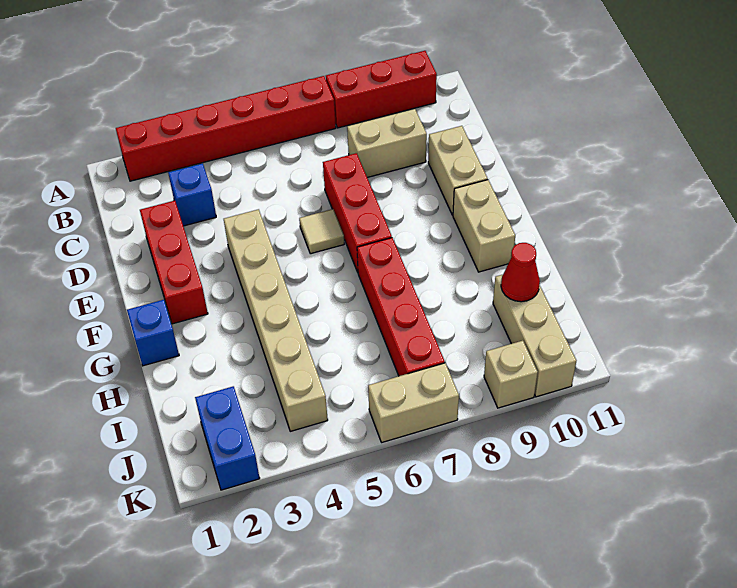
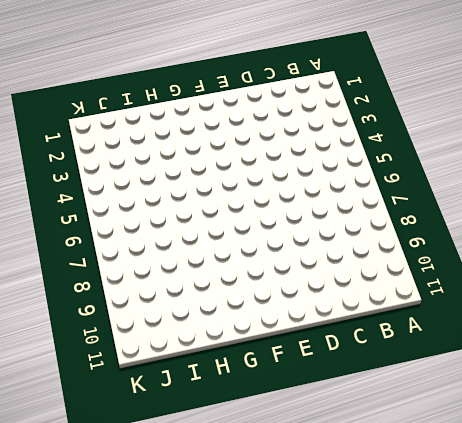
none -> red 1x6 brick [116,76,336,181]
none -> red 1x3 brick [326,51,437,128]
none -> blue 1x1 brick [168,163,216,226]

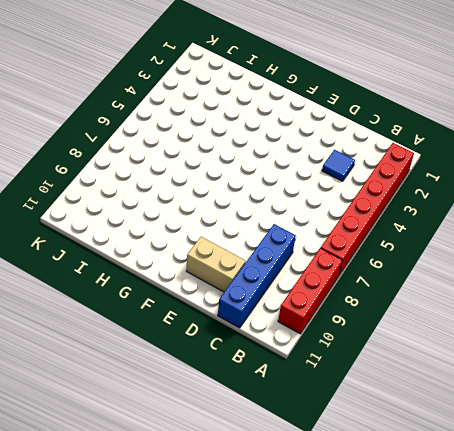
blue 1x1 tile [322,150,355,181] -> blue 1x1 brick [168,163,216,226]
blue 1x4 brick [218,224,296,328] -> tan 1x2 brick [347,109,427,178]
none -> red 1x3 brick [140,201,208,324]
none -> red 1x3 brick [323,153,392,272]
none -> tan 1x6 brick [224,209,328,431]

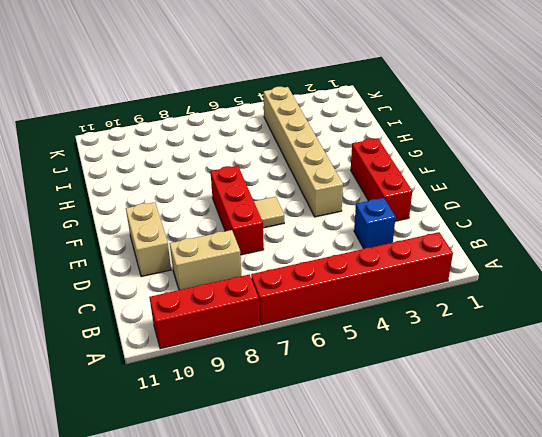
none -> tan 1x2 brick [453,180,515,272]
none -> blue 1x1 brick [127,300,179,366]
none -> red 1x4 brick [357,238,445,376]

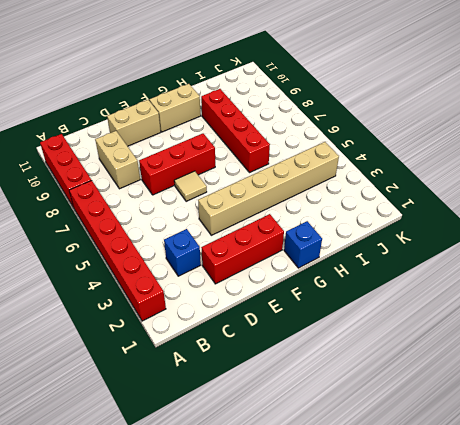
red 1x4 brick [201,89,270,173] -> red 1x4 brick turned to [357,238,445,376]
none -> tan 1x3 brick [493,275,576,397]
none -> blue 1x2 brick [195,386,260,490]
none -> tan 1x2 brick [368,363,459,442]

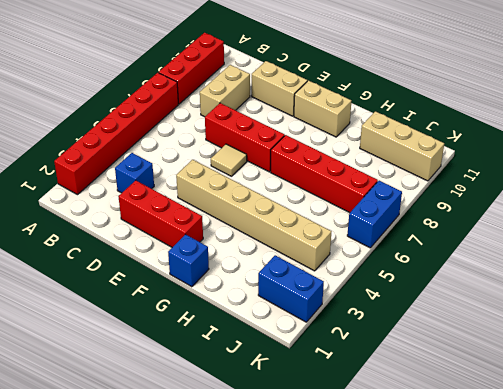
blue 1x2 brick [347,181,402,248] -> tan 1x2 brick [368,363,459,442]
none -> tan 1x1 brick [484,341,538,408]
none -> red 1x1 cone [501,243,540,302]

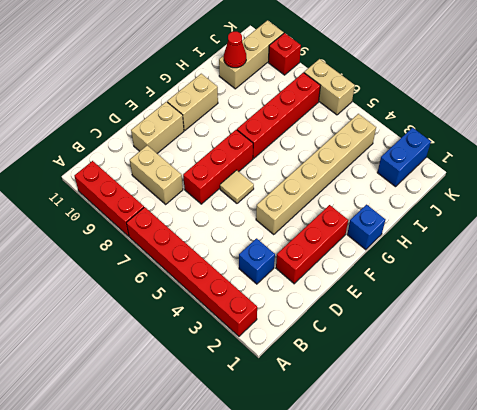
red 1x1 brick [268,33,301,75] -> tan 1x1 brick [484,341,538,408]

